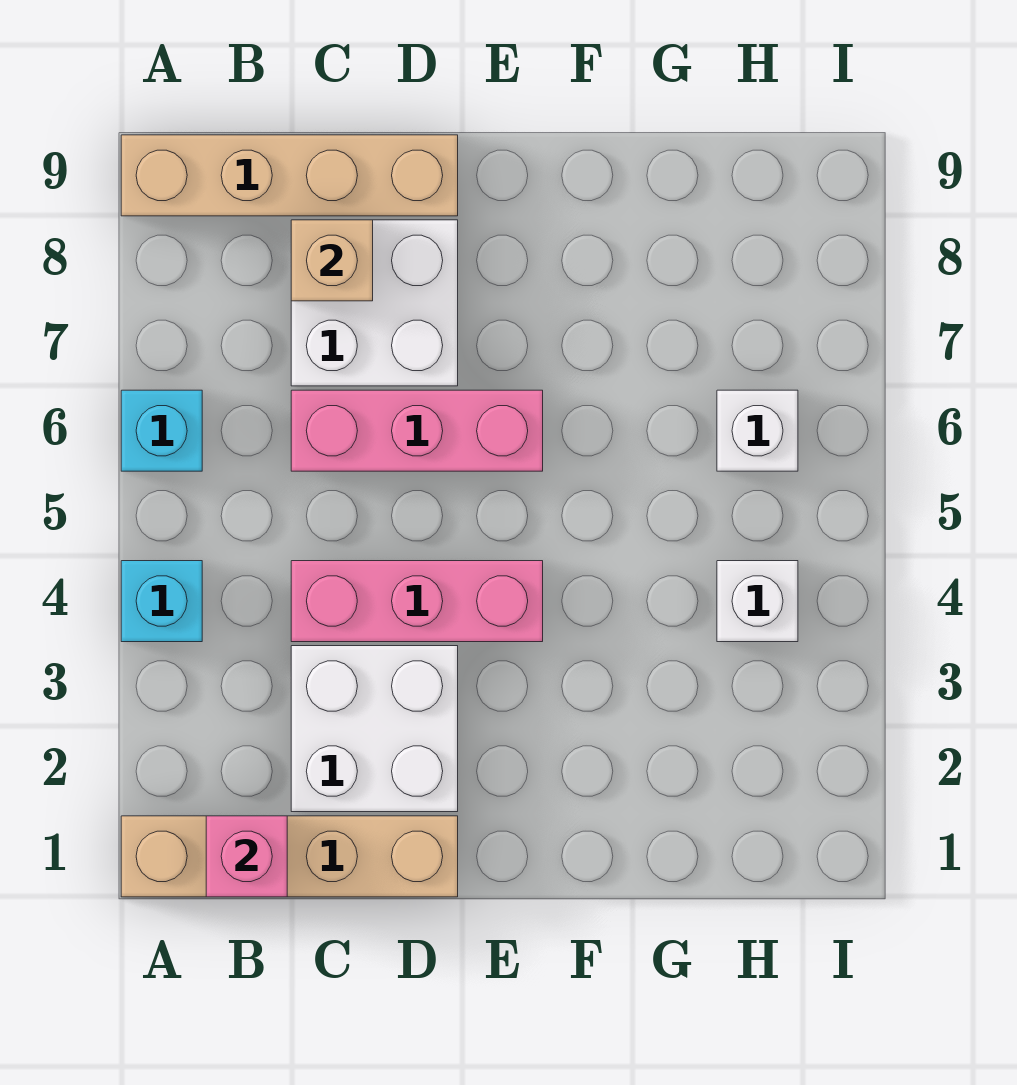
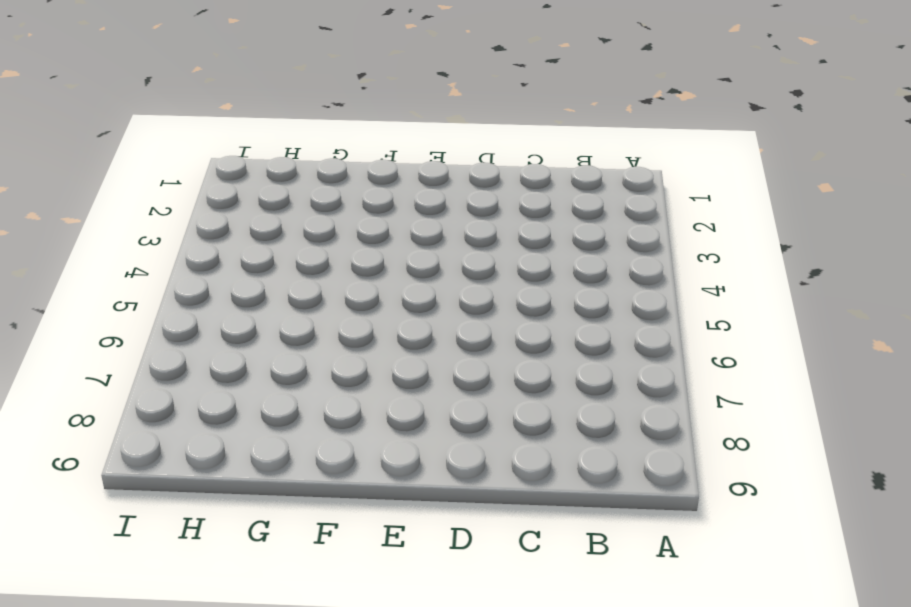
none -> tan 1x4 brick [121,816,458,897]
none -> cyan 1x1 brick [121,561,202,642]
none -> cyan 1x1 brick [121,390,202,471]

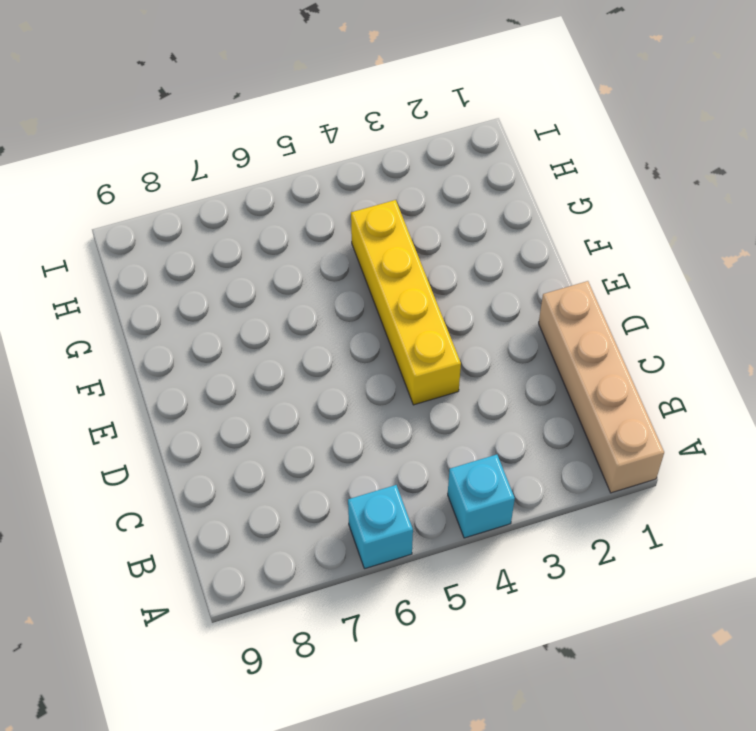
yellow 1x4 brick [351,200,461,405] -> pink 1x3 brick [291,561,543,642]
none -> tan 1x4 brick [121,135,458,216]
none -> white 2x2 brick [291,646,458,812]
none -> pink 1x3 brick [291,390,543,471]

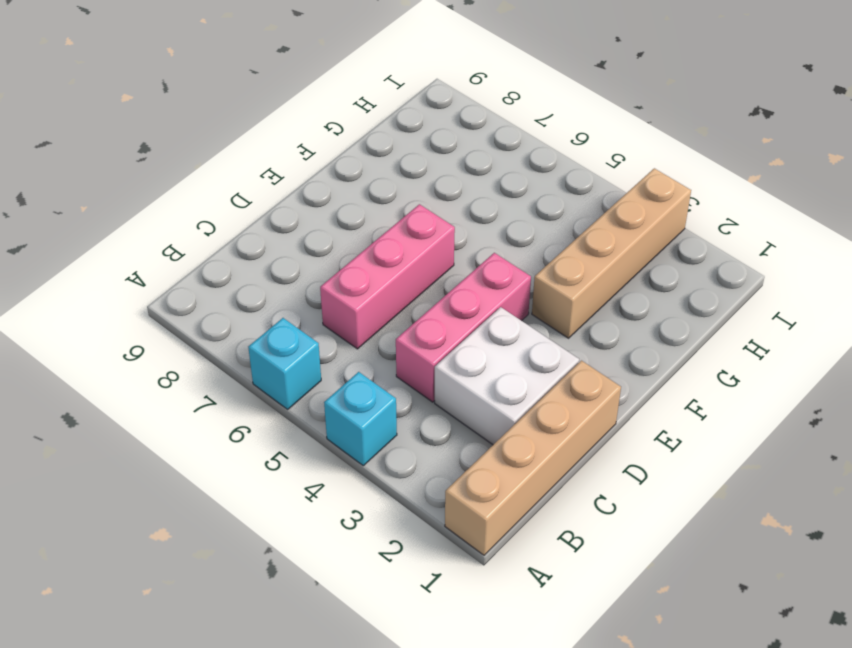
tan 1x4 brick [532,168,691,338] -> tan 1x4 brick moved to [121,135,458,216]
none -> white 2x2 brick [291,220,458,386]
none -> white 1x1 brick [717,561,798,642]
none -> white 1x1 brick [717,390,798,471]

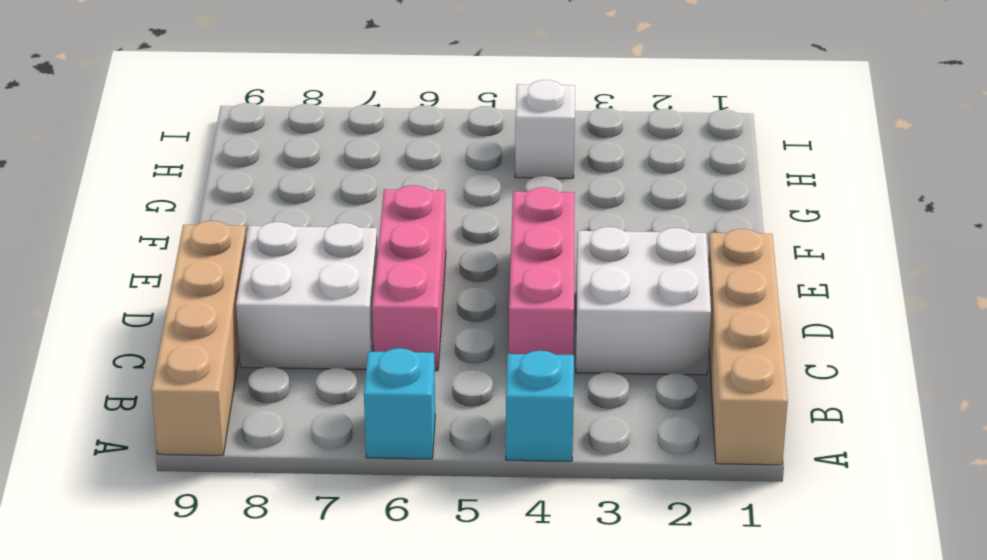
none -> white 1x1 brick [717,390,798,471]
none -> pink 1x1 brick [206,816,287,897]
none -> tan 1x1 brick [291,220,373,301]

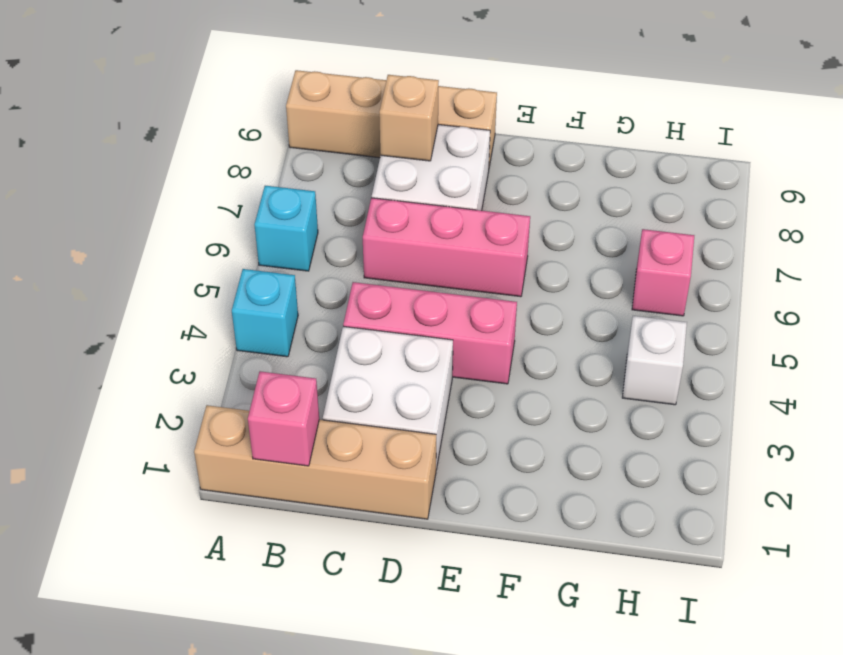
pink 1x1 brick [632,229,694,316] -> white 1x1 brick [717,390,798,471]

